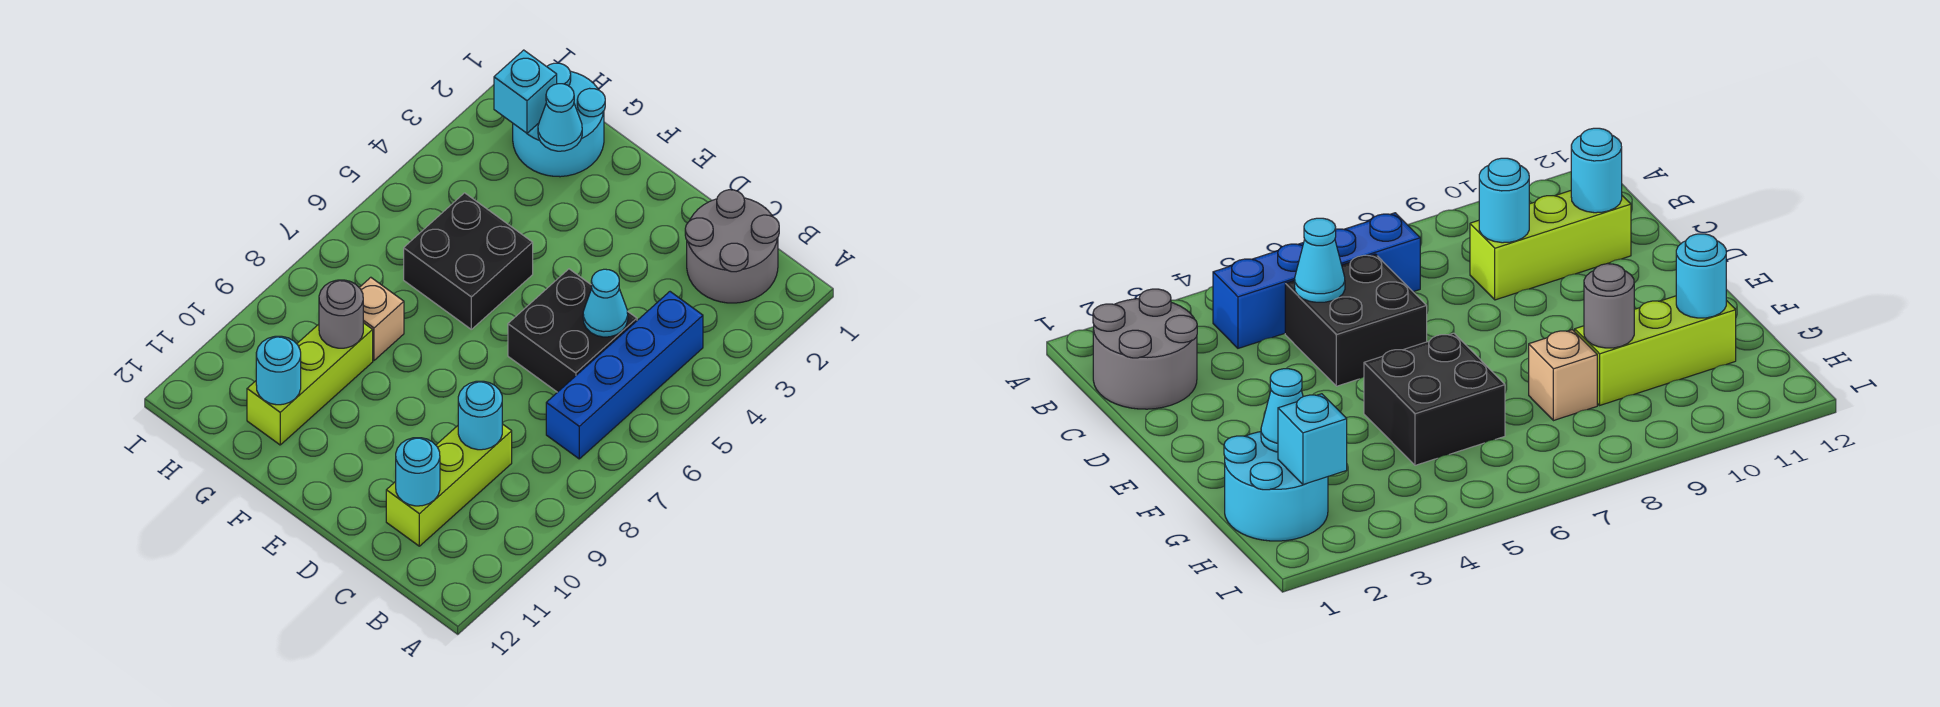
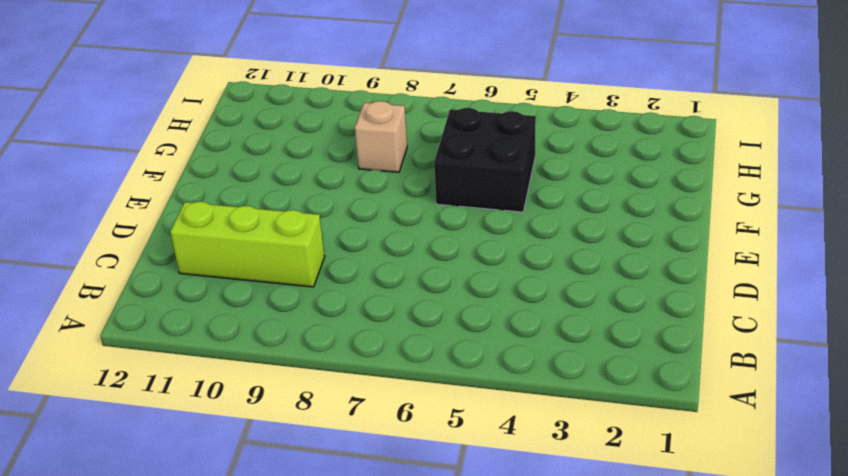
none -> grey 2x2 round brick [685,190,779,303]
none -> blue 1x4 brick [546,292,703,459]
none -> black 2x2 brick [508,269,637,392]

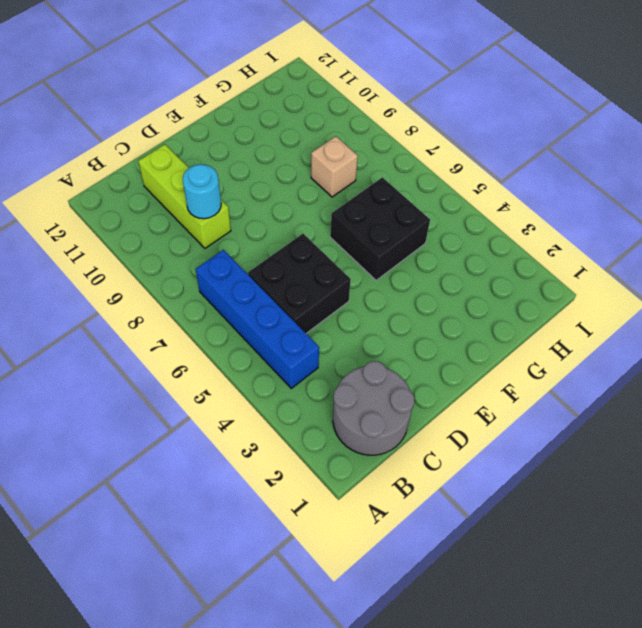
none -> cyan 2x2 round brick [513,63,605,177]
none -> lime 1x3 brick [247,323,373,445]
none -> cyan 1x1 cone [583,269,628,337]

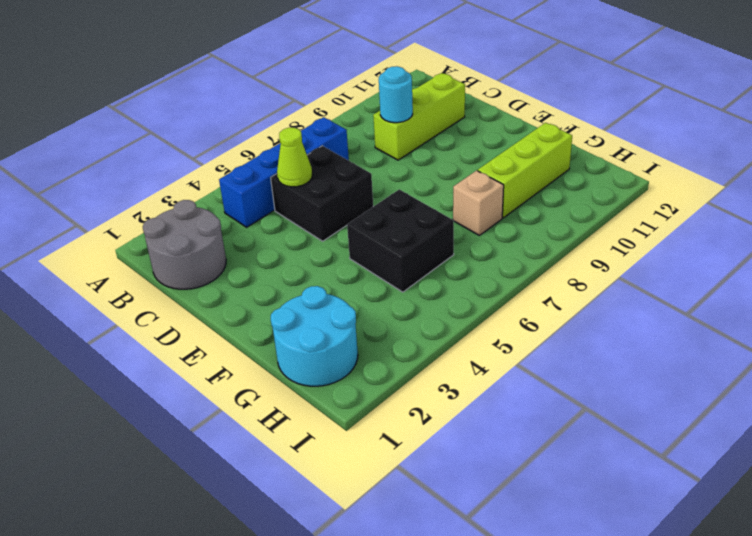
lime 1x1 cone [277,128,312,187] -> cyan 1x1 cone [583,269,628,337]
none -> cyan 1x1 round brick [396,438,440,506]
none -> cyan 1x1 cone [538,84,582,151]
none -> grey 1x1 round brick [319,280,363,348]

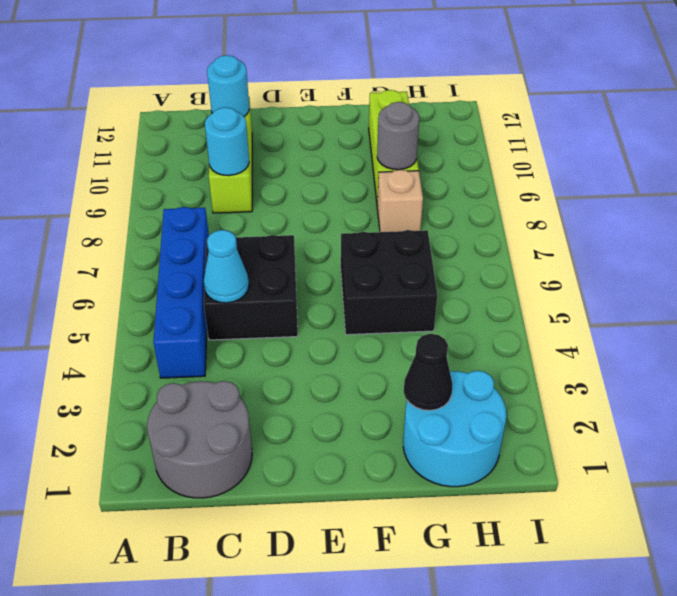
black 1x1 cone [404,334,452,410] -> cyan 1x1 cone [538,84,582,151]
none -> cyan 1x1 round brick [256,336,301,405]
none -> cyan 1x1 brick [494,50,557,133]

